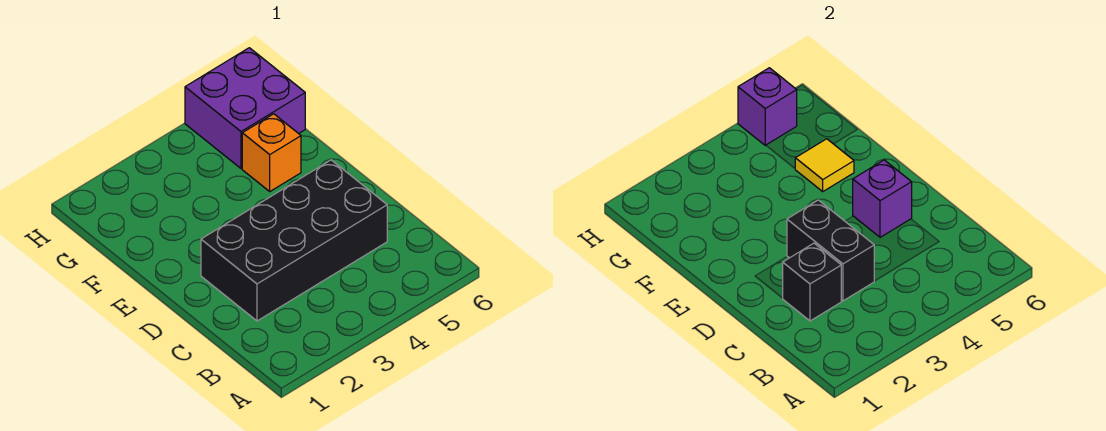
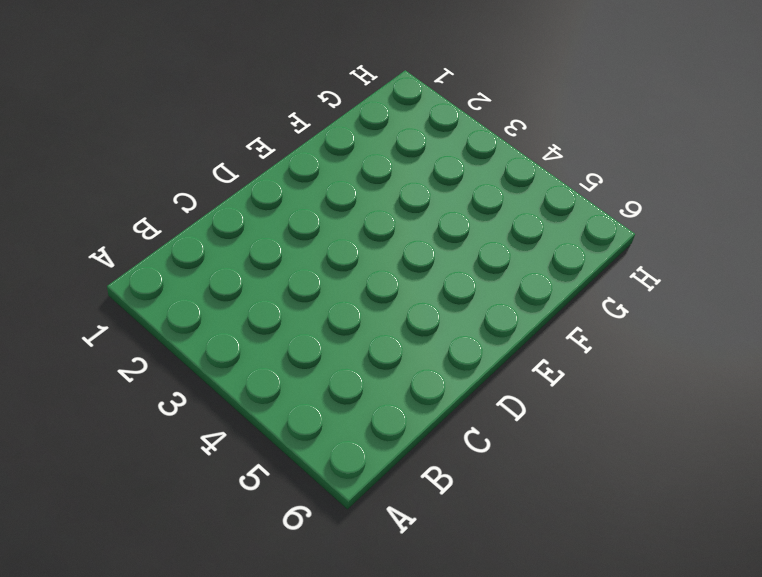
none -> black 2x4 brick [201,160,387,321]
none -> orange 1x1 brick [242,114,301,191]

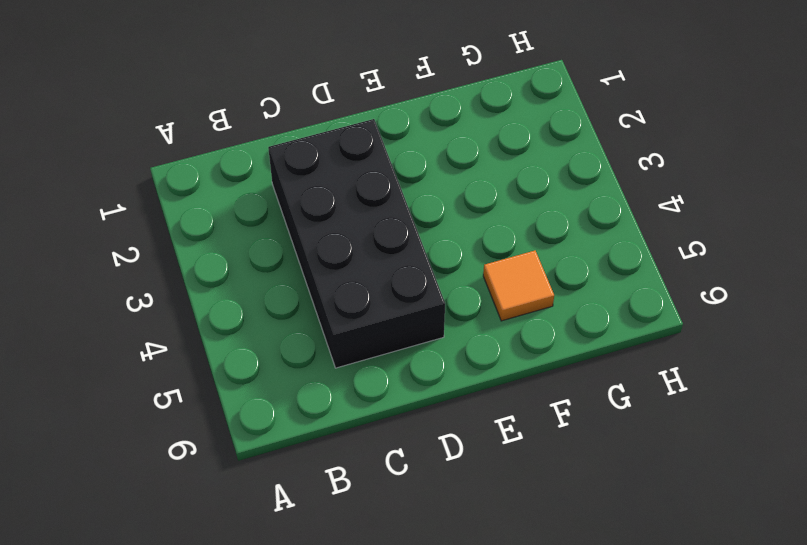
orange 1x1 tile [483,251,554,321] -> orange 1x1 brick [242,114,301,191]
none -> purple 2x2 brick [185,48,305,169]
none -> black 1x1 brick [783,243,841,321]

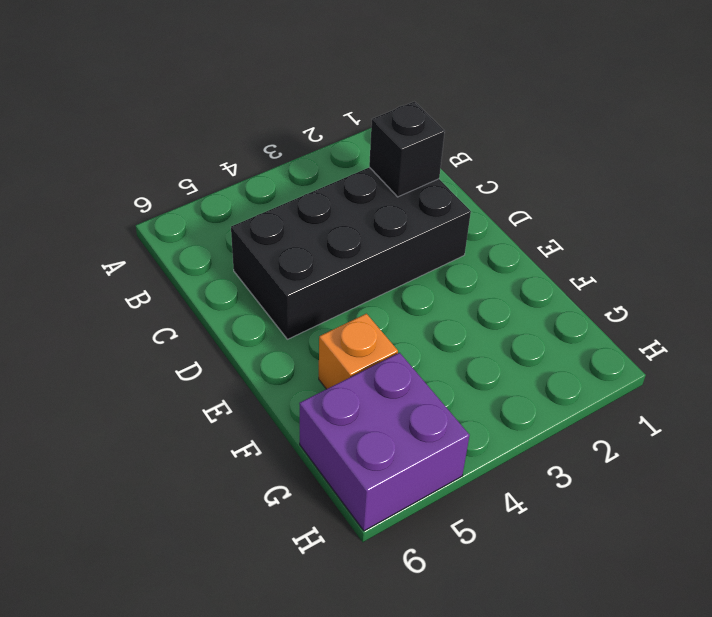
none -> black 1x2 brick [787,200,874,301]
none -> purple 1x1 brick [853,160,912,237]

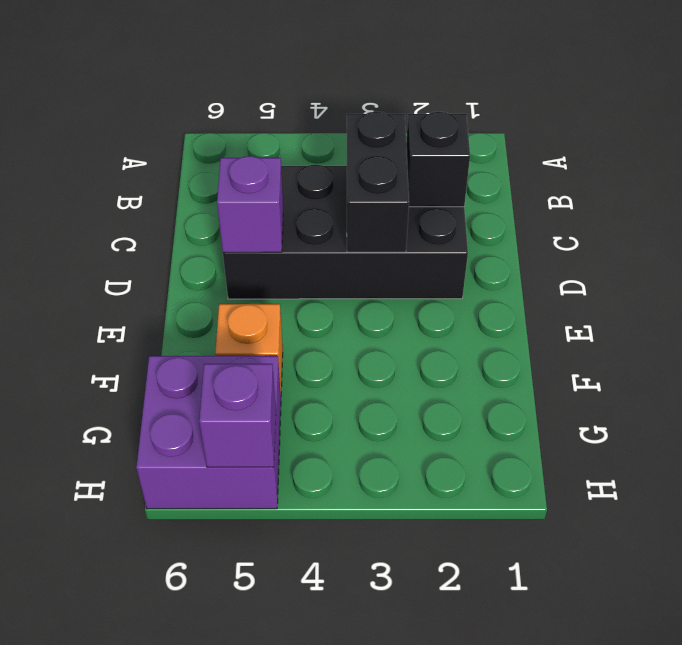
none -> yellow 1x1 tile [795,139,854,191]

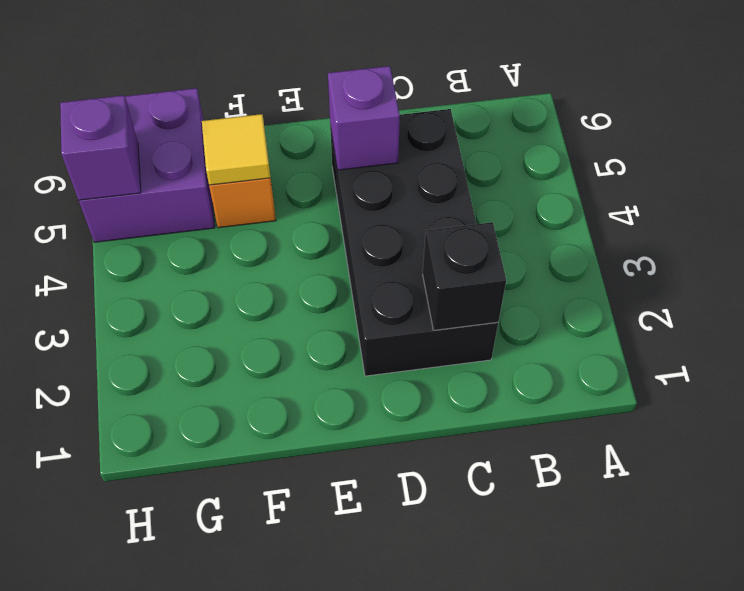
none -> black 1x2 brick [787,200,874,301]

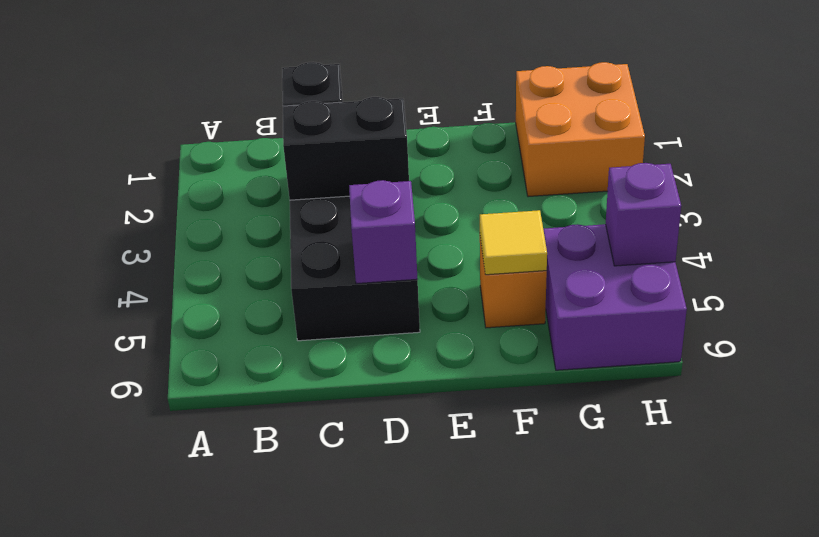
orange 2x2 brick [516,62,645,197] -> none

